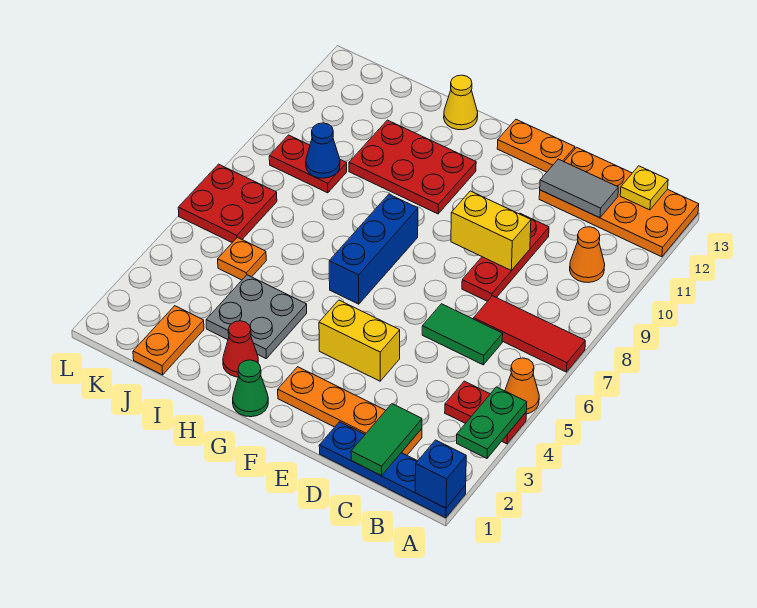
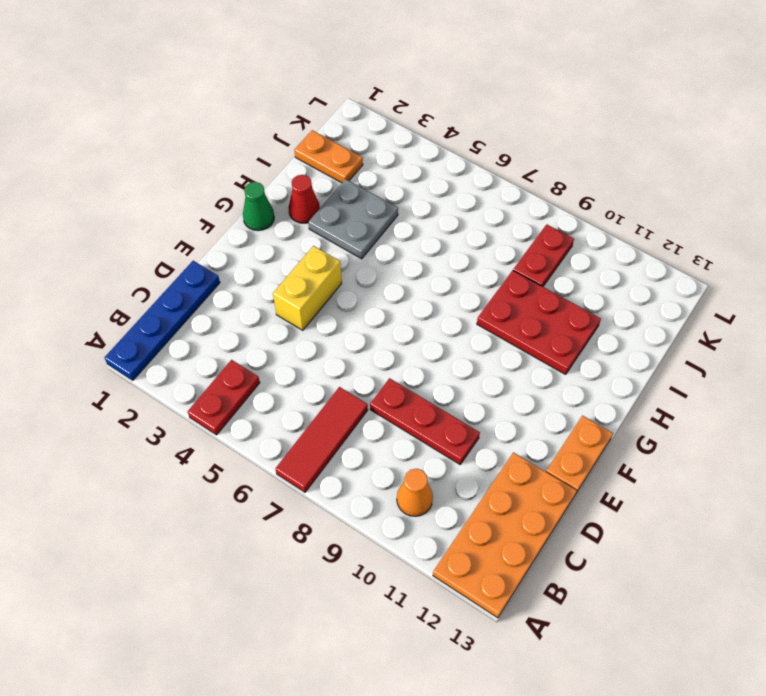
red 2x3 plate [477,270,601,375] -> red 2x3 plate turned to [349,120,476,214]
none -> orange 1x1 cone [505,358,539,414]
none -> orange 1x4 plate [278,367,422,455]
none -> green 1x2 tile [422,304,503,365]

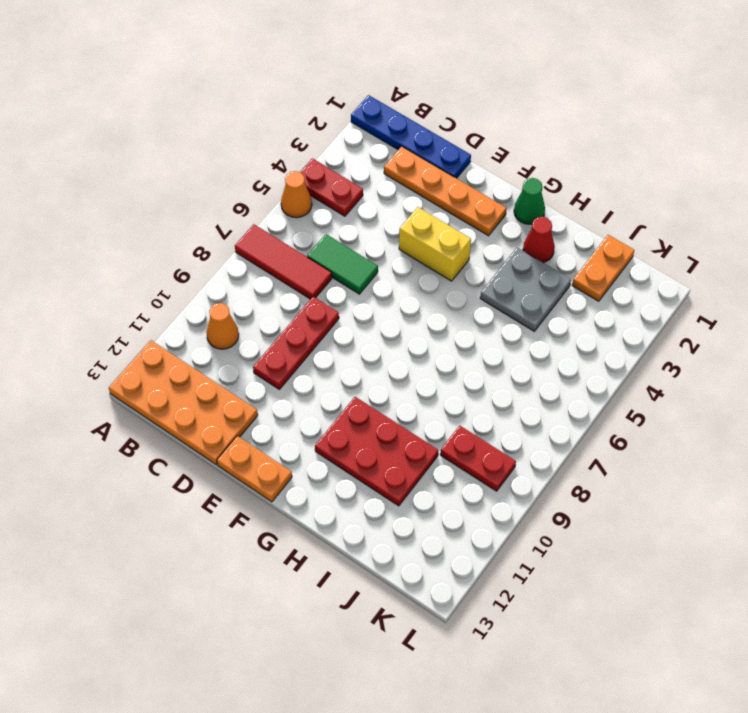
none -> blue 1x3 brick [329,194,418,304]
none -> yellow 1x1 cone [444,75,478,130]
none -> orange 1x1 plate [218,237,266,280]

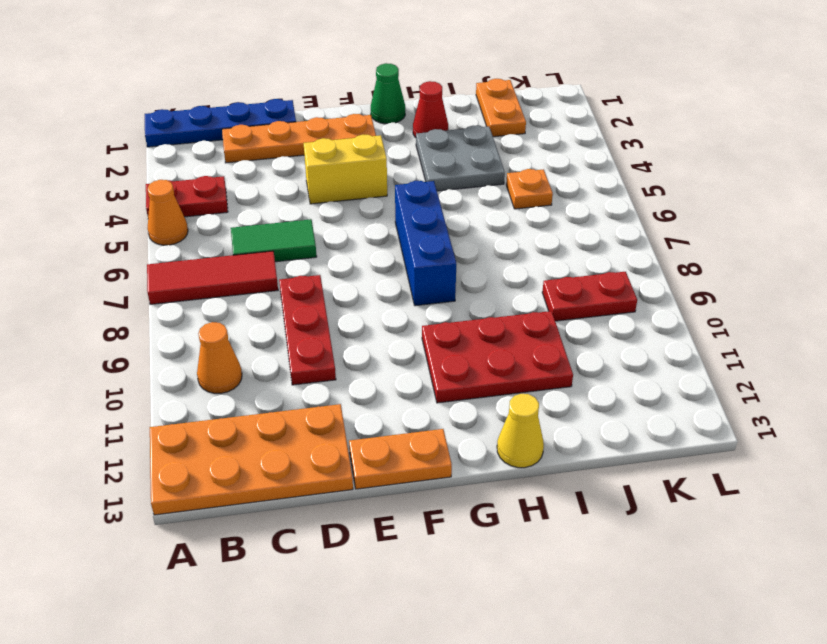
none -> red 2x2 plate [178,164,277,243]
none -> blue 1x1 brick [415,440,466,508]
none -> green 1x2 plate [457,387,527,458]

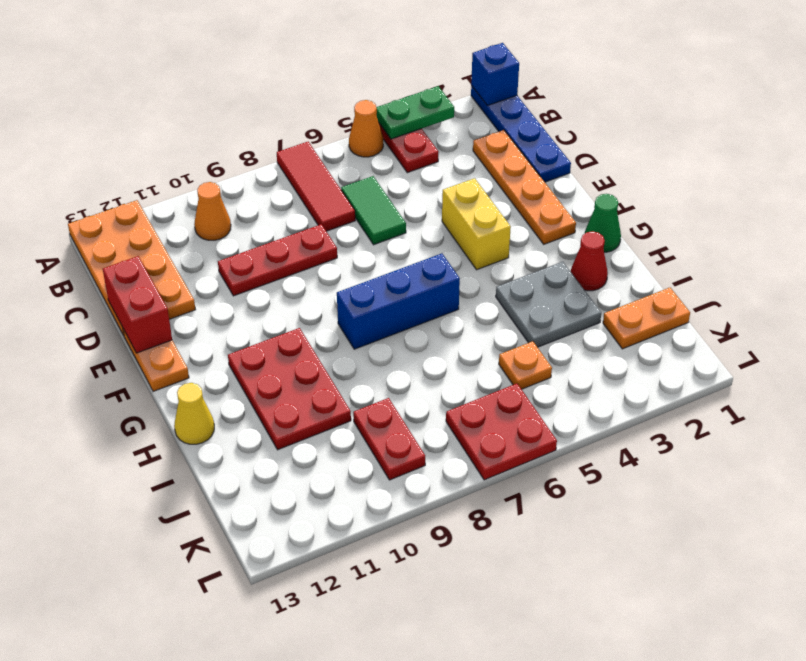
red 1x2 brick [103,256,172,353] -> none
none -> yellow 1x1 plate [620,166,668,210]
none -> green 1x2 tile [351,404,422,476]
none -> grey 1x2 tile [540,159,618,218]

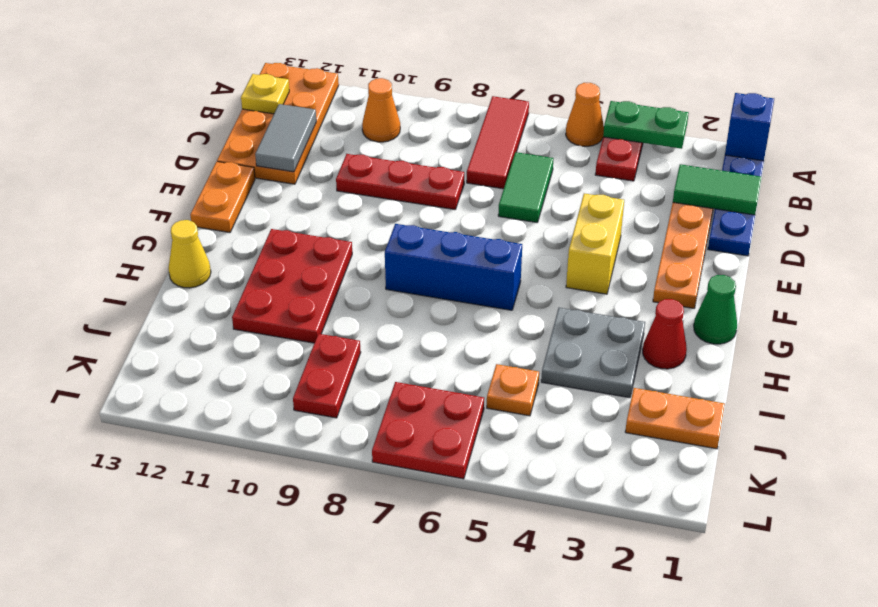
none -> yellow 1x2 brick [451,191,531,271]
none -> blue 1x1 cone [306,123,340,178]

